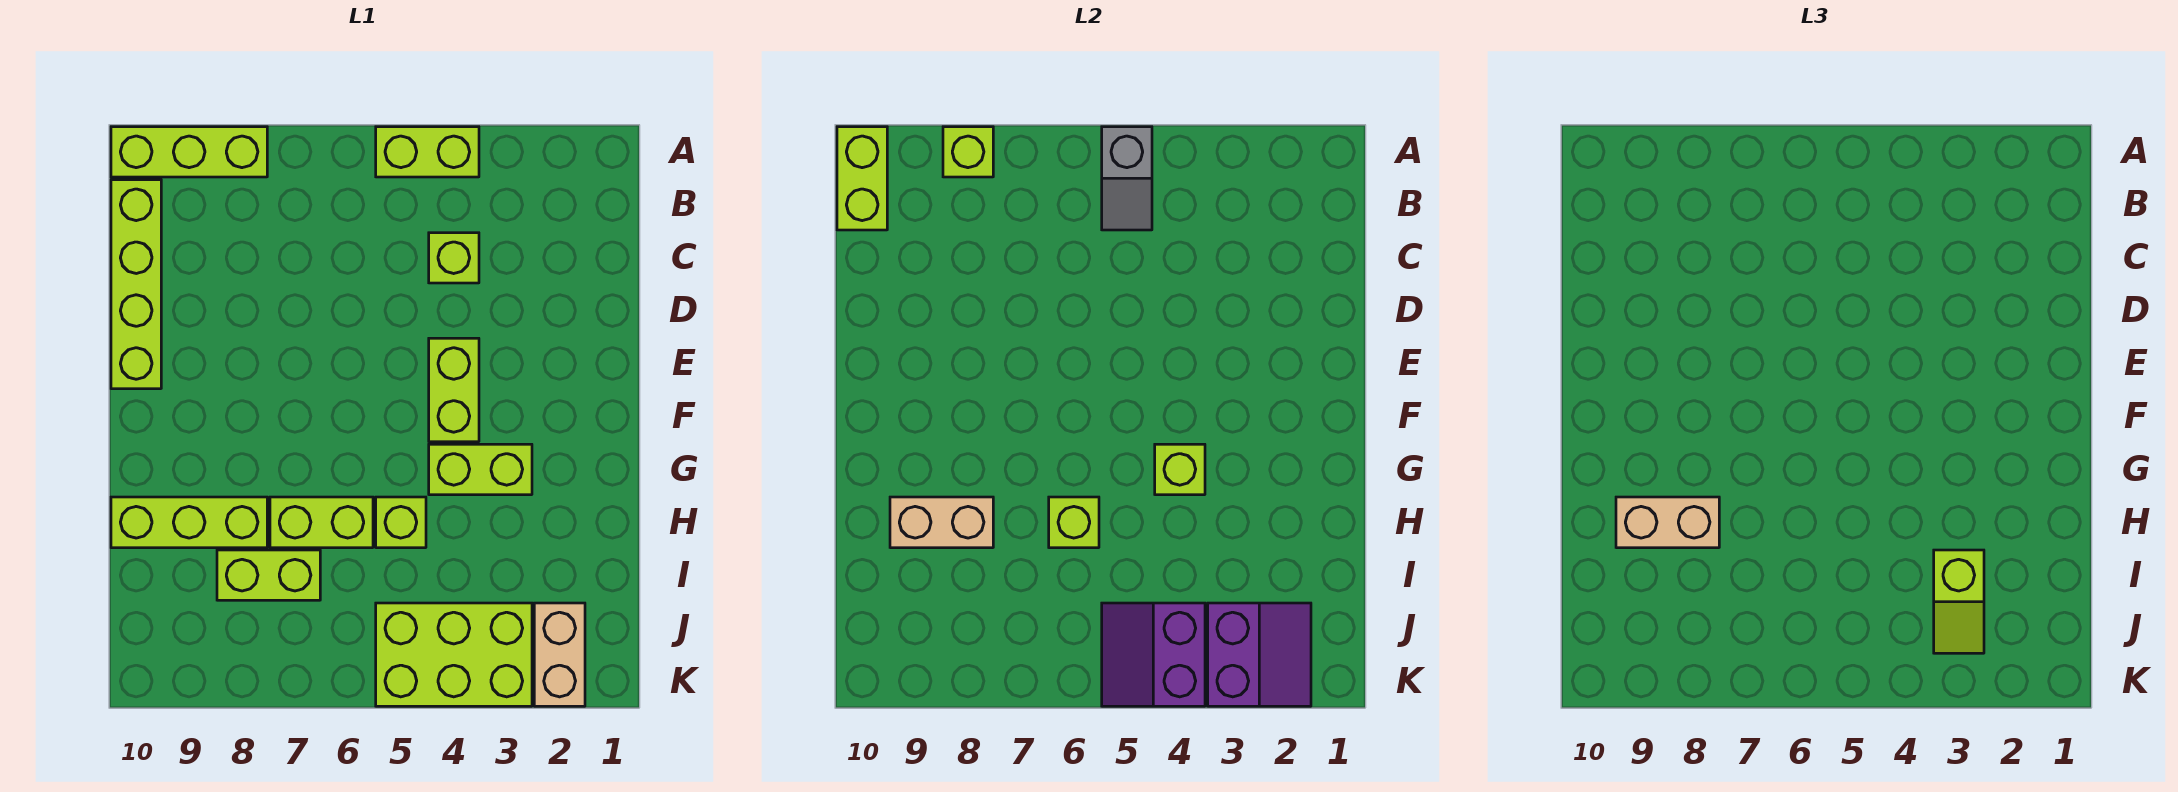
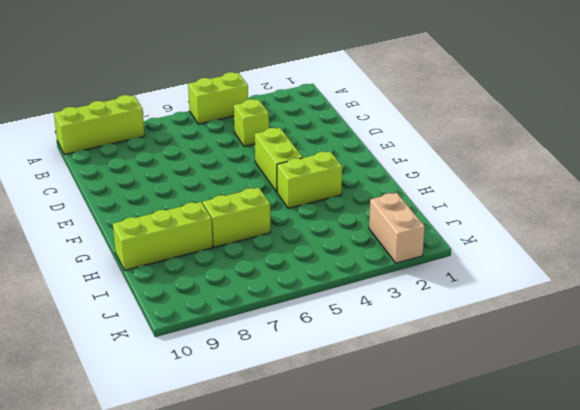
none -> lime 1x4 brick [111,180,161,389]
none -> lime 1x1 brick [376,497,426,548]
none -> lime 1x2 brick [217,550,320,600]

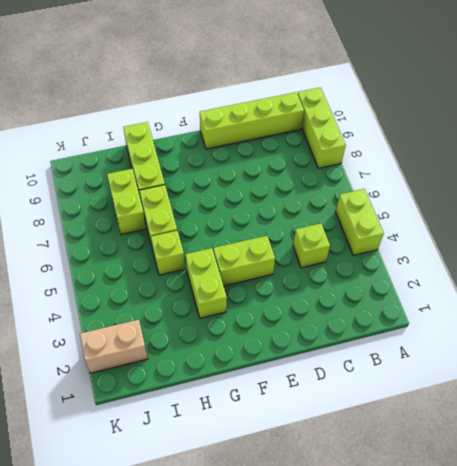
none -> lime 2x3 brick [376,603,532,706]
none -> grey 1x2 slope [1102,127,1152,230]
none -> lime 1x1 brick [943,127,993,177]

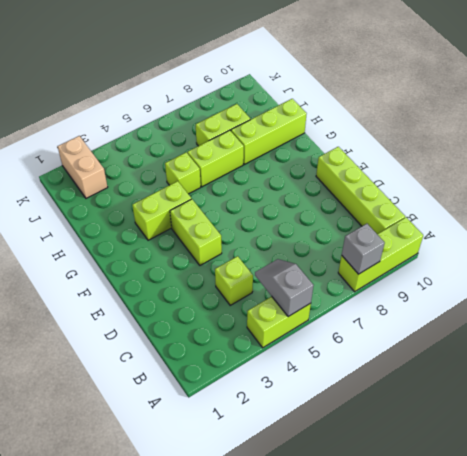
grey 1x1 brick [342,224,385,274] -> lime 1x1 brick [943,127,993,177]
none -> lime 2x3 brick [376,603,532,706]
none -> lime 1x2 brick [837,127,887,230]
none -> lime 1x1 brick [1155,444,1205,495]

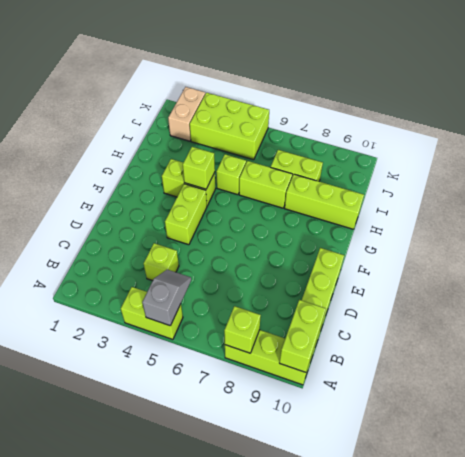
none -> lime 1x1 brick [1049,497,1099,548]
none -> tan 1x2 brick [890,497,993,548]
none -> purple 2x2 slope [1208,603,1311,706]

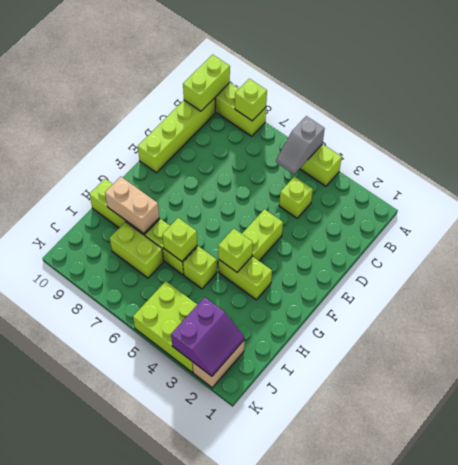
none -> purple 2x2 slope [1102,603,1205,706]
none -> tan 1x2 brick [1616,497,1719,548]
none -> lime 1x2 slope [1934,550,1984,653]

